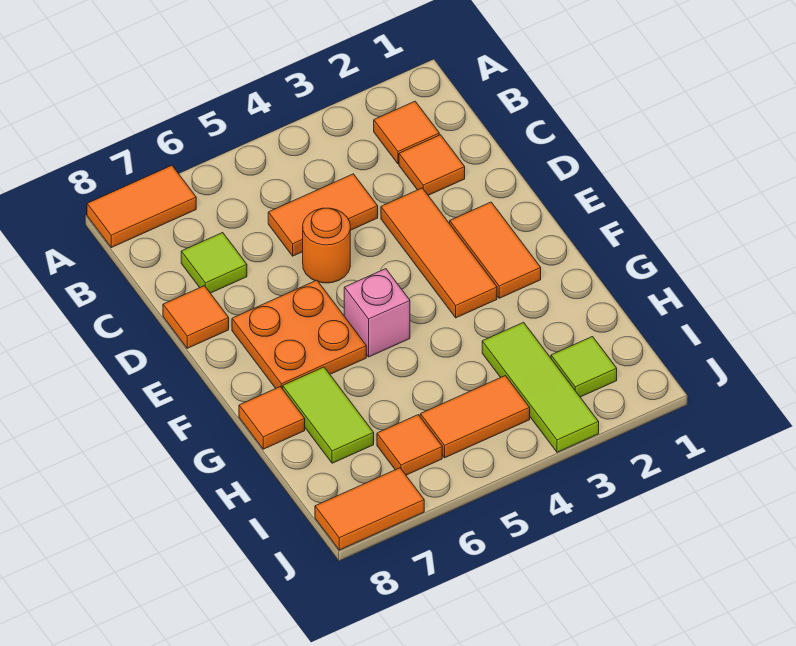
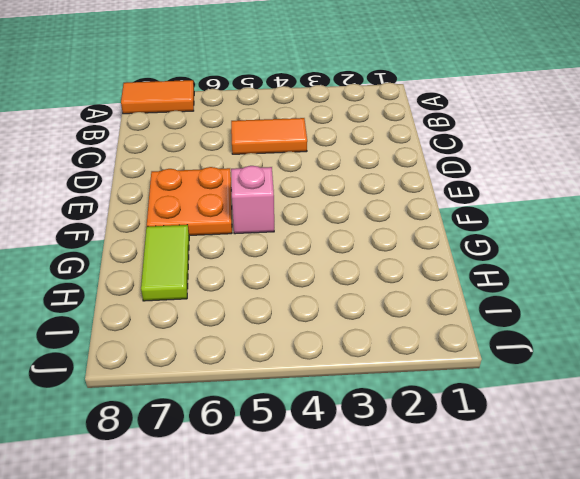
none -> orange 1x1 tile [374,101,439,164]
none -> orange 1x1 tile [399,135,465,195]
none -> lime 1x1 tile [181,233,247,293]

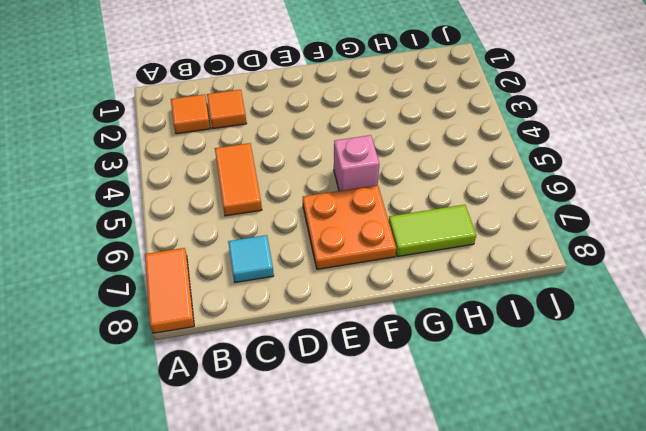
cyan 1x1 tile [228,235,274,282] -> lime 1x1 tile [181,233,247,293]
none -> orange 1x3 tile [381,188,497,318]
none -> orange 1x1 round brick [303,208,350,283]
none -> orange 1x1 tile [163,286,229,348]

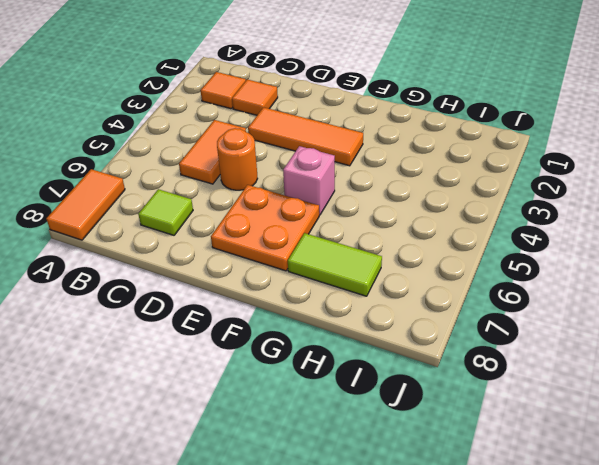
none -> orange 1x1 tile [163,286,229,348]
none -> orange 1x2 tile [450,202,541,298]
none -> orange 1x1 tile [239,387,305,449]

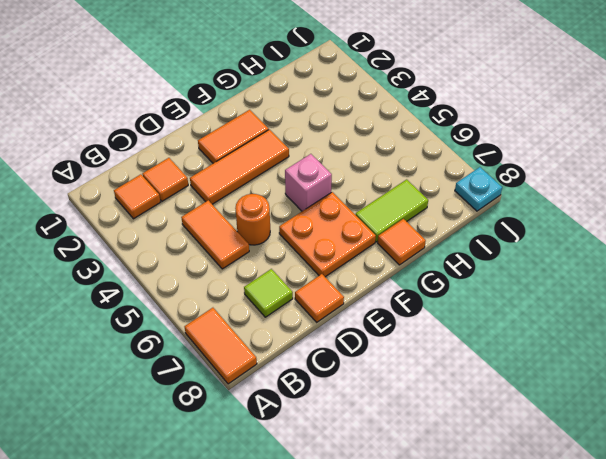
cyan 1x1 plate [455,167,502,211] -> orange 1x2 tile [315,468,424,550]
none -> lime 1x3 tile [482,322,599,452]
none -> lime 1x1 tile [551,337,617,397]
none -> orange 1x2 tile [420,376,530,458]

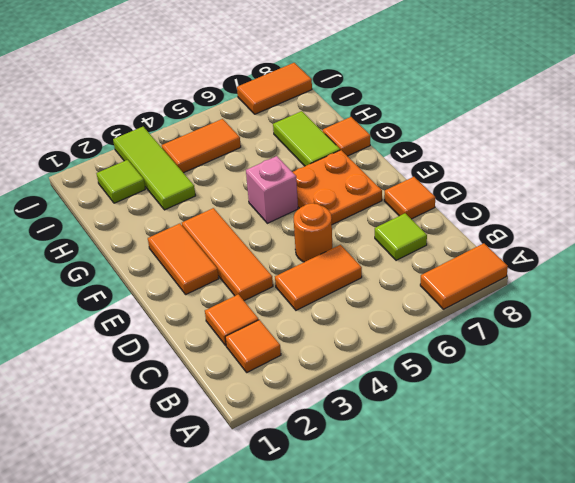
none -> orange 1x1 tile [377,415,442,475]

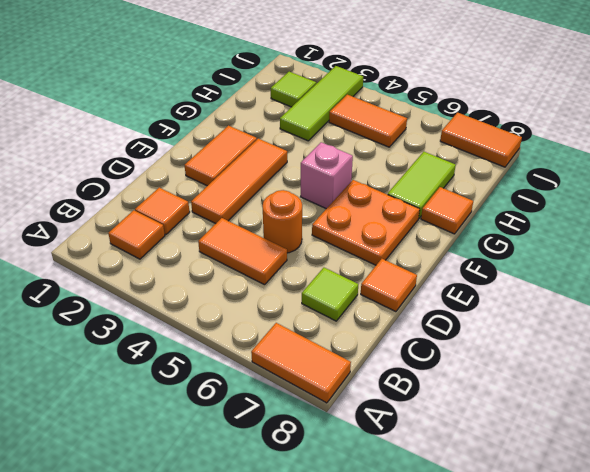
none -> orange 1x1 tile [377,415,442,475]

